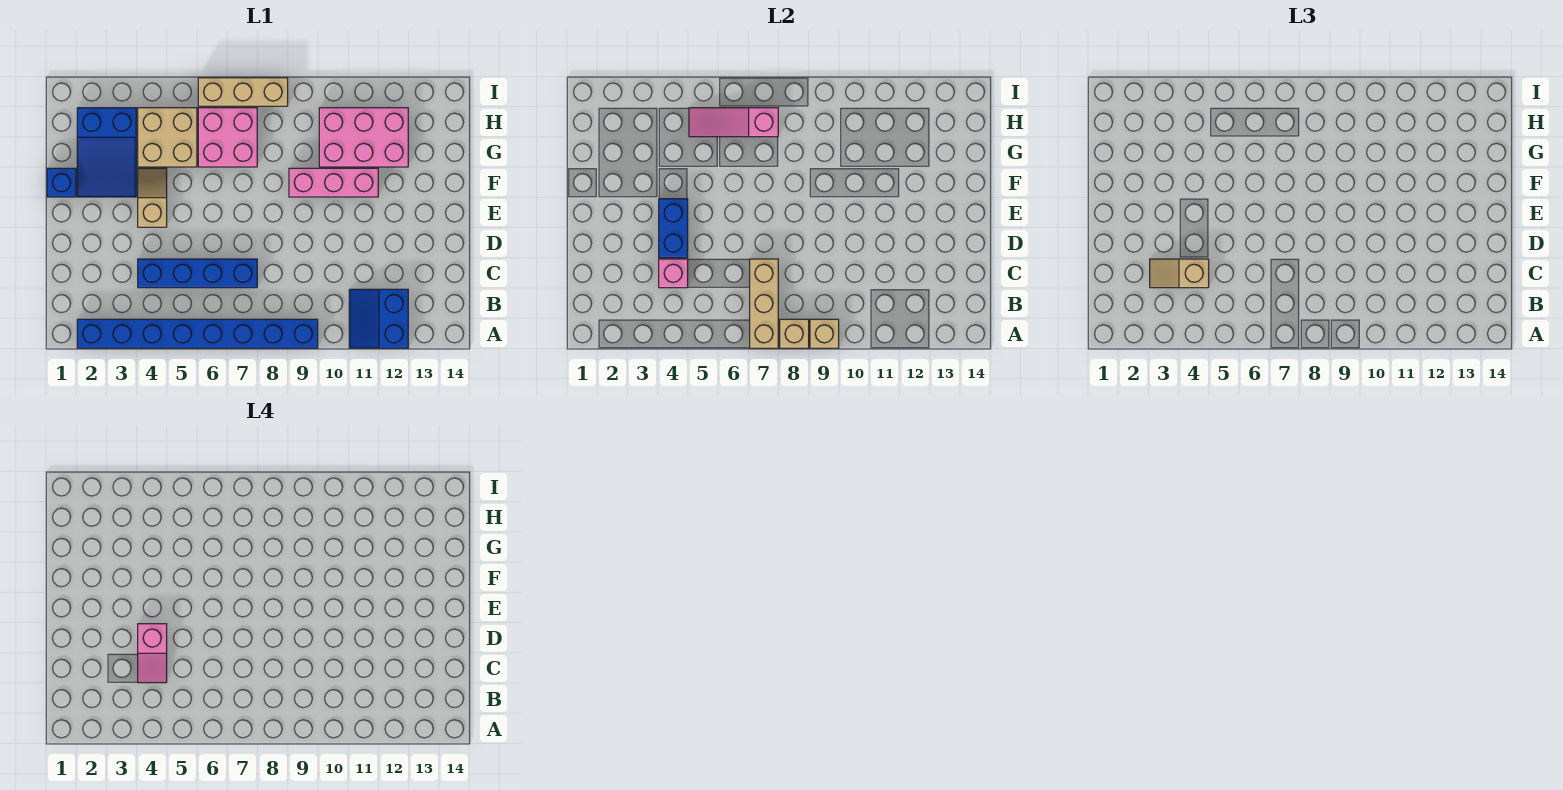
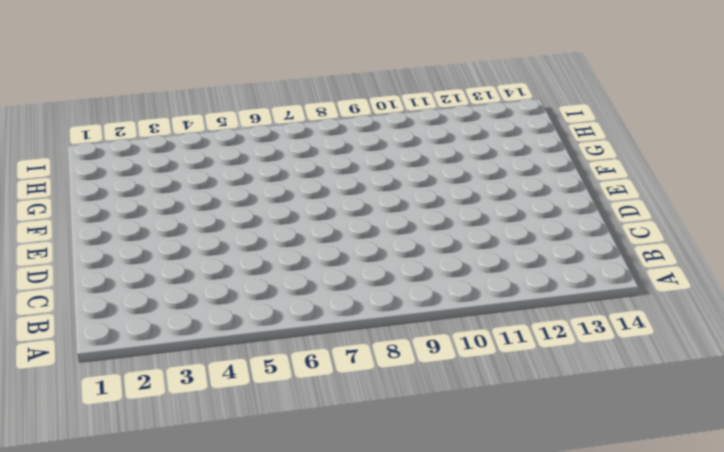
none -> blue 1x8 brick [77,319,318,348]
none -> blue 2x2 slope [349,289,408,348]
none -> blue 1x4 brick [138,259,257,288]

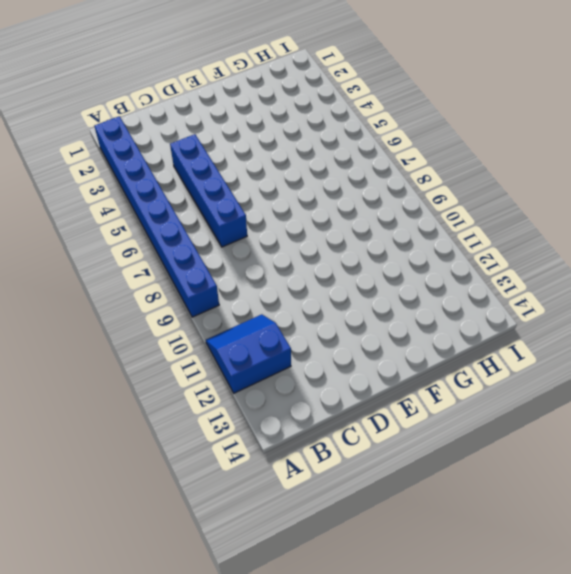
none -> tan 1x2 slope [138,168,167,227]
none -> blue 1x1 brick [47,168,76,197]
none -> blue 2x3 slope [77,108,136,197]

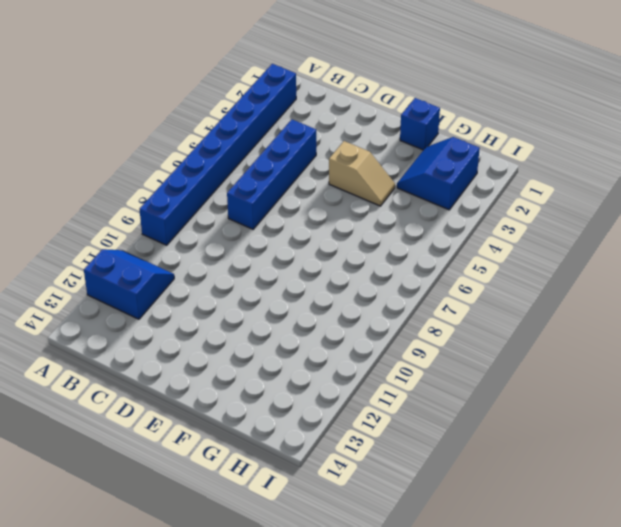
blue 2x2 slope [397,137,480,210] -> blue 2x3 slope [77,108,136,197]
none -> pink 1x3 brick [289,168,378,197]
none -> tan 2x2 brick [138,108,197,167]
none -> pink 2x2 brick [198,108,257,167]

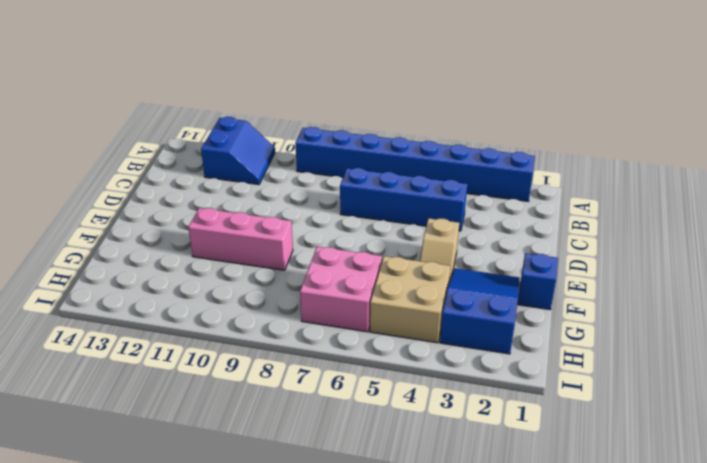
none -> pink 2x3 brick [319,108,408,167]
none -> tan 1x3 brick [198,78,288,106]
none -> tan 1x3 brick [750,259,778,348]

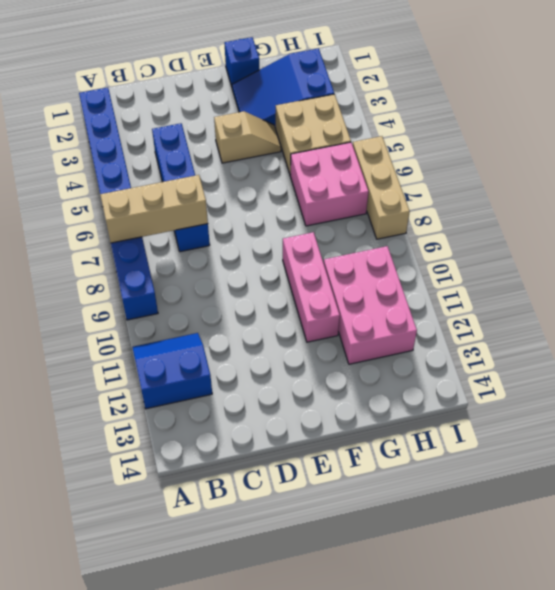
none -> tan 1x1 brick [780,319,809,348]
none -> tan 1x1 brick [810,319,839,348]
none -> pink 1x1 brick [659,259,688,288]

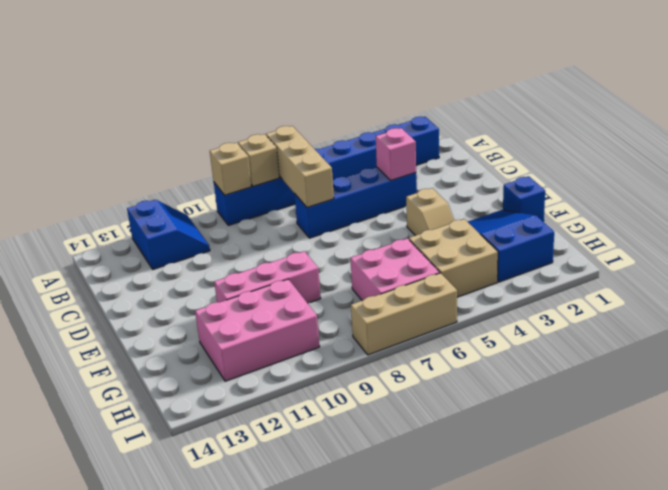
none -> blue 1x2 brick [659,199,688,258]
none -> pink 1x3 slope [689,108,778,137]
none -> tan 1x2 slope [1150,259,1209,288]

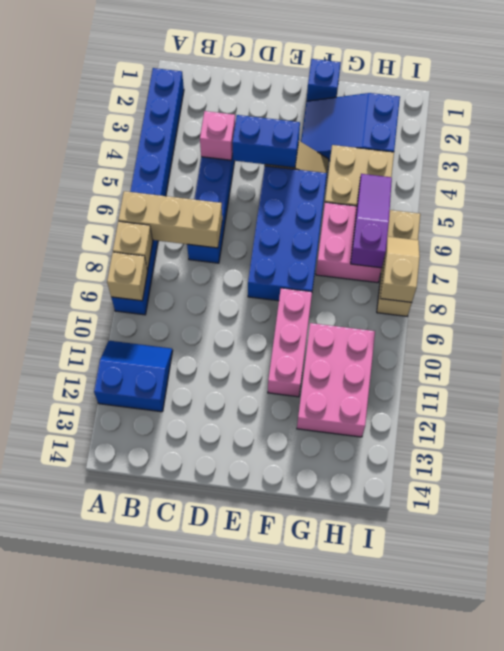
blue 2x4 brick [248,166,327,301] -> none
purple 1x3 slope [351,174,392,268] -> pink 1x3 slope [689,108,778,137]
tan 1x2 slope [380,236,420,302] -> tan 1x2 slope moved to [1150,259,1209,288]
none -> pink 1x2 slope [138,624,167,683]

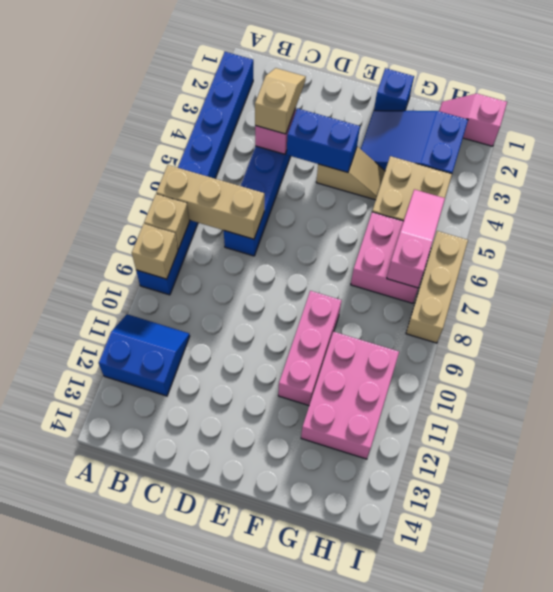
pink 1x2 slope [439,94,507,146] -> pink 1x2 slope moved to [138,624,167,683]

